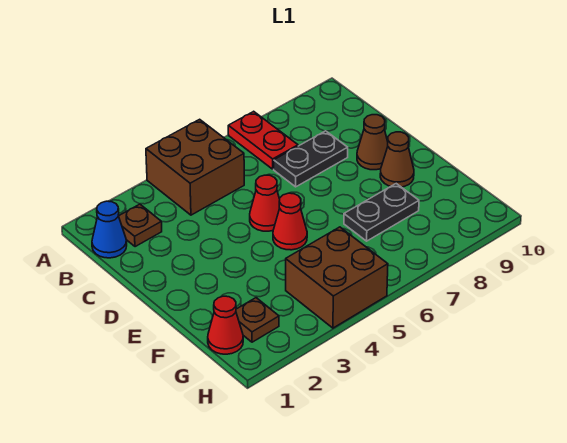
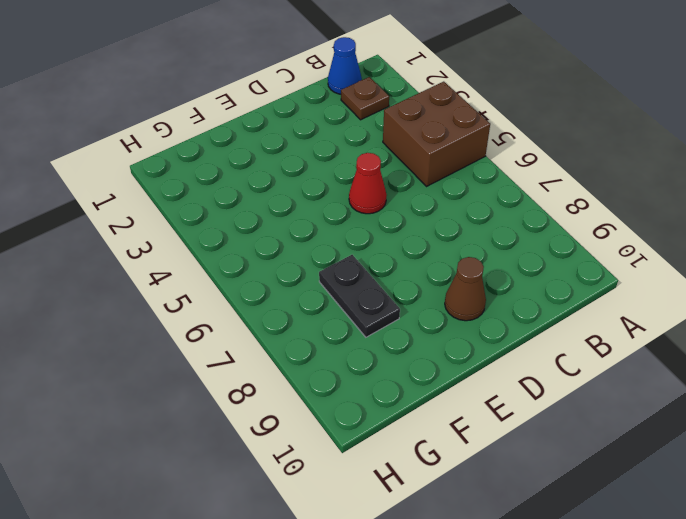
none -> red 1x2 plate [228,111,298,169]
none -> black 1x2 plate [274,131,348,187]
none -> red 1x1 cone [273,193,307,250]

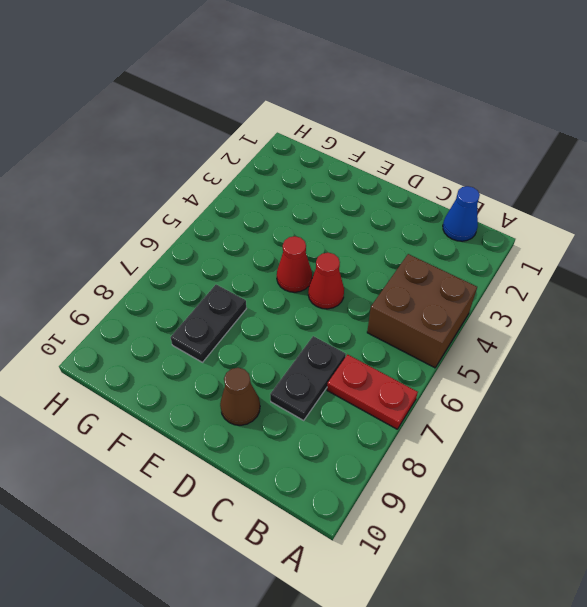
none -> brown 1x1 plate [119,204,162,247]
none -> brown 1x1 cone [380,132,414,187]
none -> red 1x1 cone [208,296,243,354]

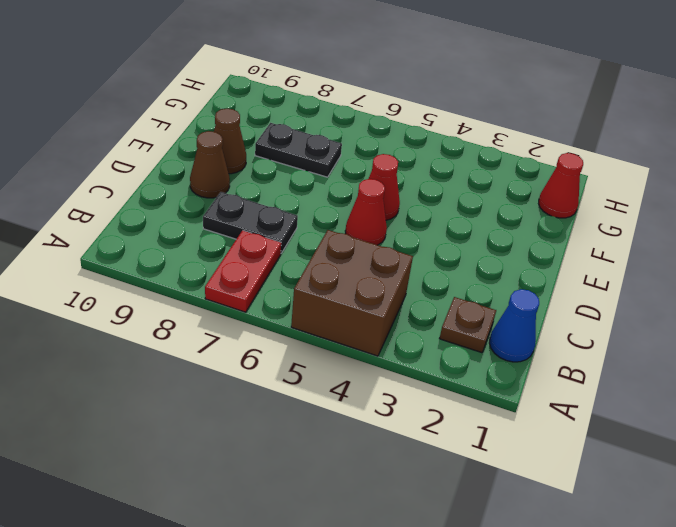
none -> brown 1x1 plate [236,298,279,342]
none -> brown 2x2 brick [286,227,388,328]

